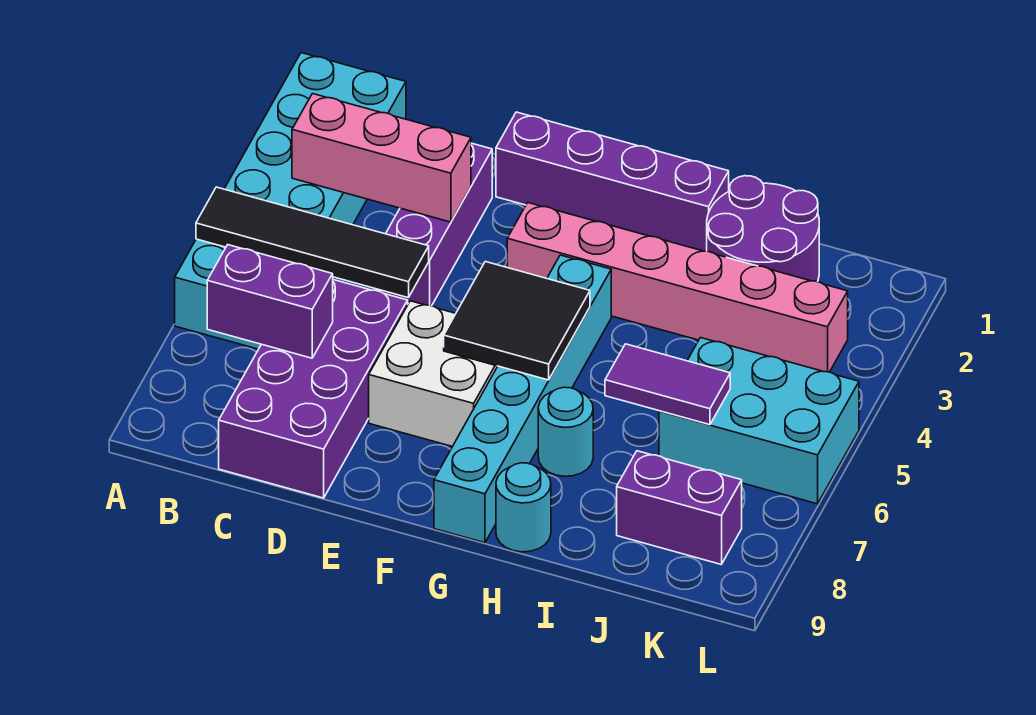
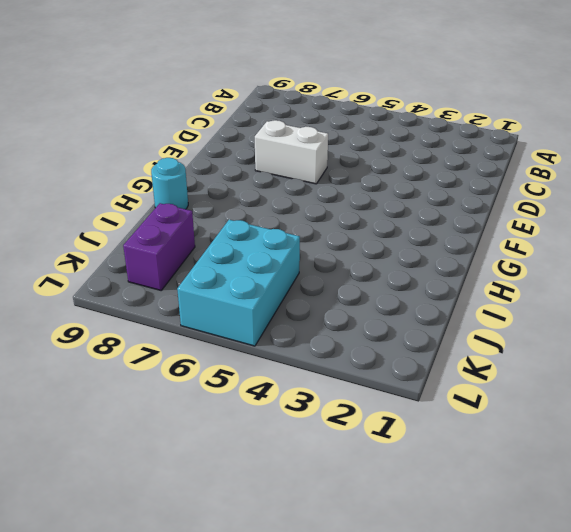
white 1x2 brick [255,120,328,184] -> white 2x2 brick [369,301,498,447]
none -> cyan 2x6 brick [175,53,406,349]
none -> purple 2x4 brick [219,280,408,498]
none -> purple 1x3 brick [379,143,492,306]

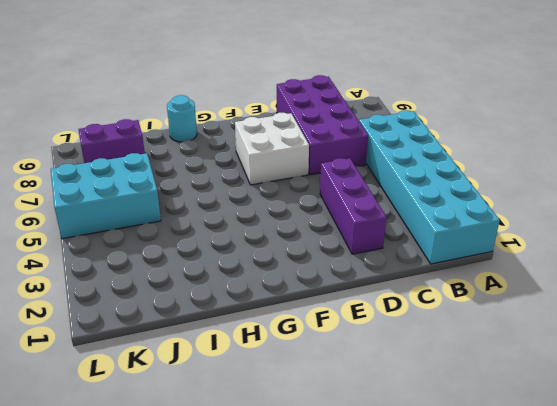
none -> purple 1x4 brick [496,112,729,251]
none -> pink 1x6 brick [507,203,848,372]
none -> cyan 1x6 brick [434,255,611,543]

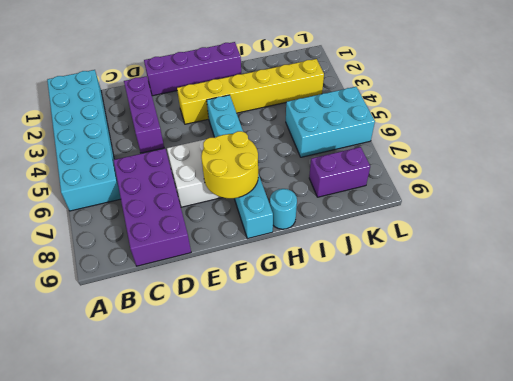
yellow 1x6 brick [177,59,324,124] -> pink 1x6 brick [507,203,848,372]
yellow 2x2 round brick [201,131,258,198] -> none
none -> cyan 1x1 round brick [538,387,593,476]
none -> purple 2x2 round brick [707,176,819,282]
none -> black 1x4 tile [196,187,429,298]

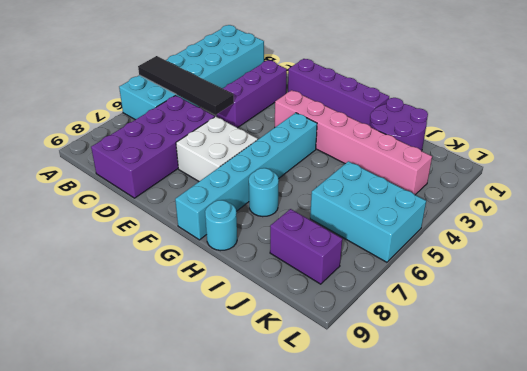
none -> pink 1x3 brick [292,94,471,222]
none -> purple 1x2 brick [207,245,333,358]
none -> black 2x2 tile [444,262,590,380]

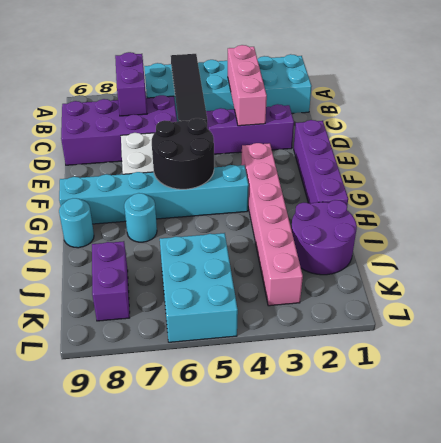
black 2x2 round brick [152,118,214,189] -> black 2x2 tile [444,262,590,380]
none -> purple 1x2 tile [605,344,730,425]

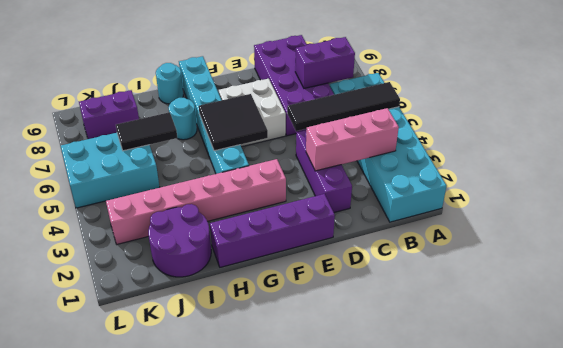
black 1x2 tile [116,112,177,151] -> purple 1x2 tile [605,344,730,425]

